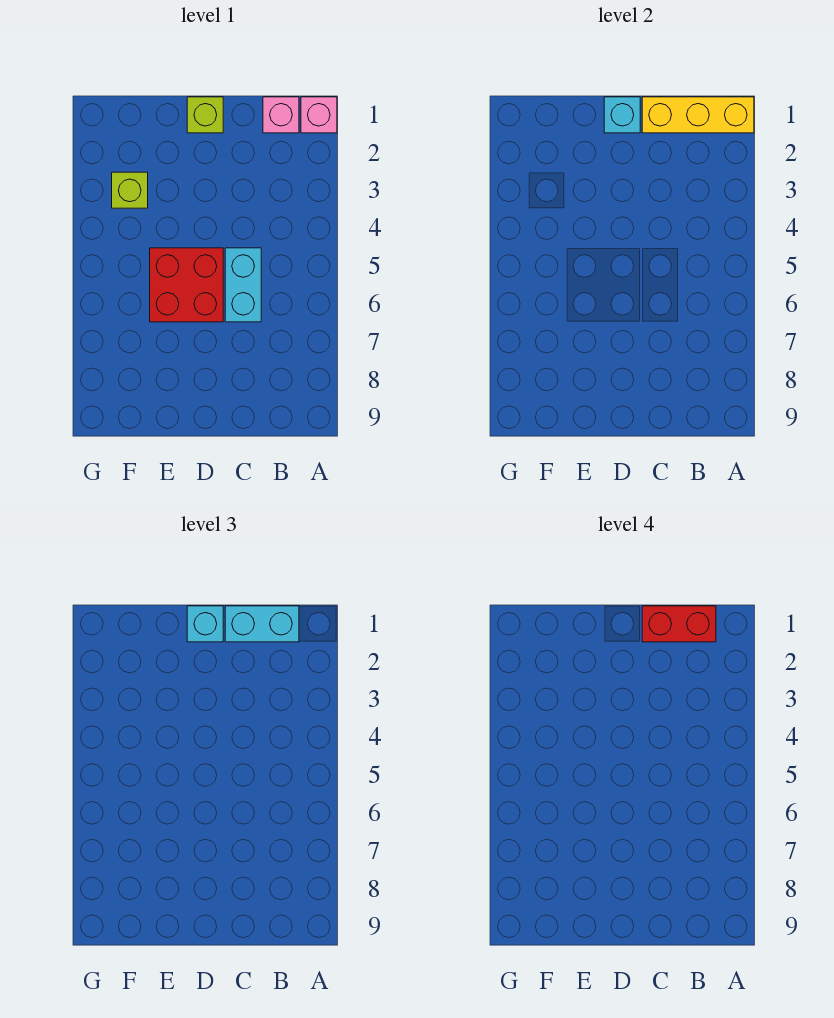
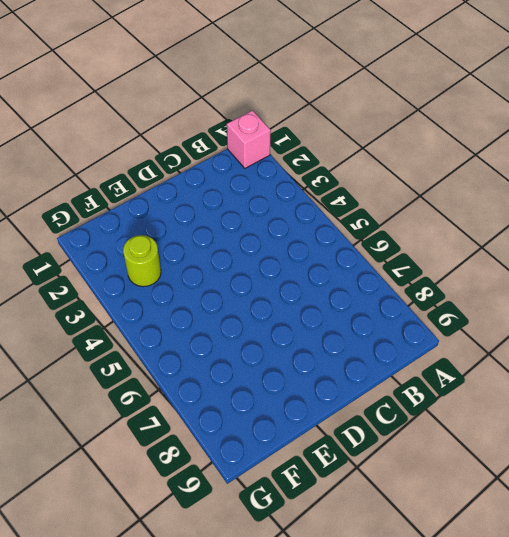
lime 1x1 round brick [123,235,161,287] -> lime 1x1 brick [112,172,148,208]
none -> pink 1x1 brick [263,97,299,133]
none -> cyan 1x2 brick [225,248,261,322]

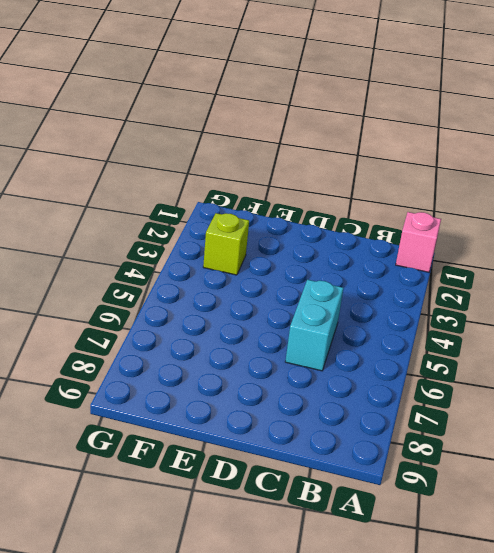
none -> pink 1x1 brick [263,97,299,133]
none -> lime 1x1 brick [187,97,223,133]

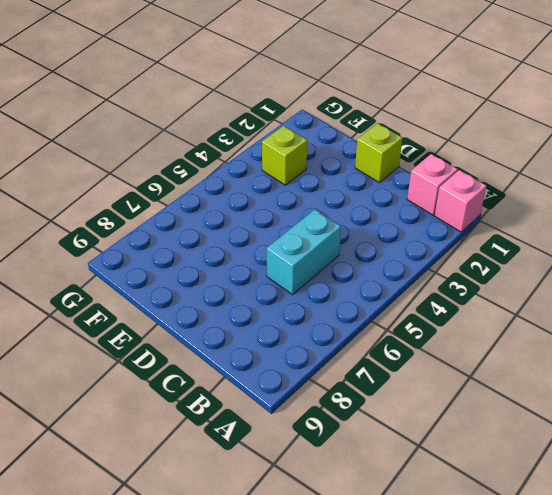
none -> red 2x2 brick [150,248,223,322]
none -> yellow 1x3 brick [642,97,754,133]

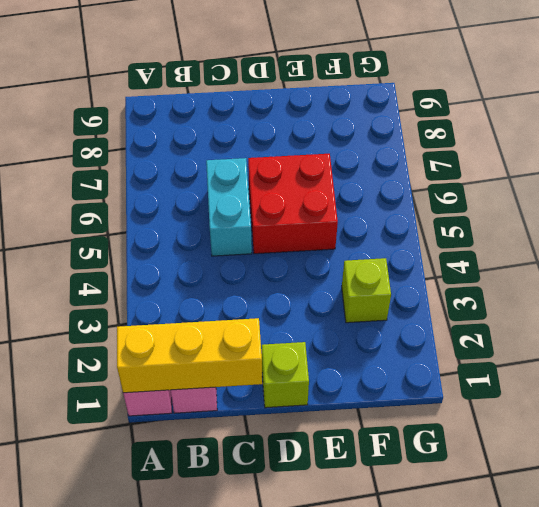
none -> cyan 1x1 brick [604,97,640,133]
none -> cyan 1x2 brick [225,606,299,642]

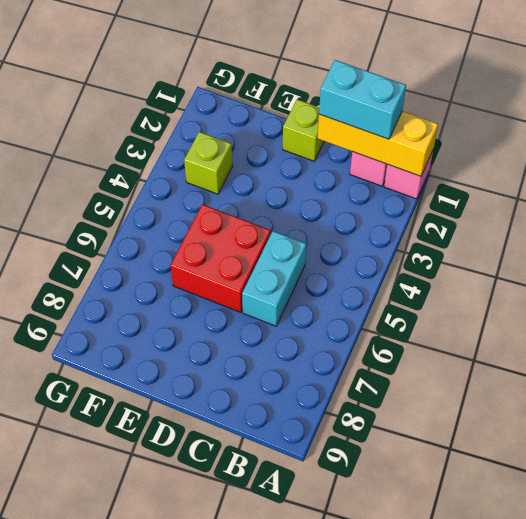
none -> cyan 1x1 brick [604,97,640,133]
none -> cyan 1x1 brick [187,606,223,642]

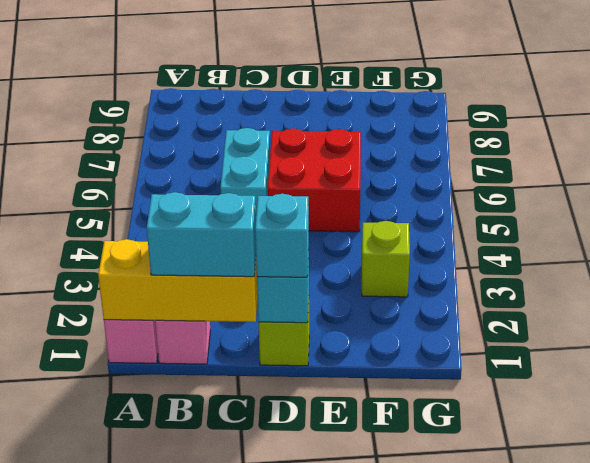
none -> red 1x2 brick [642,606,716,642]

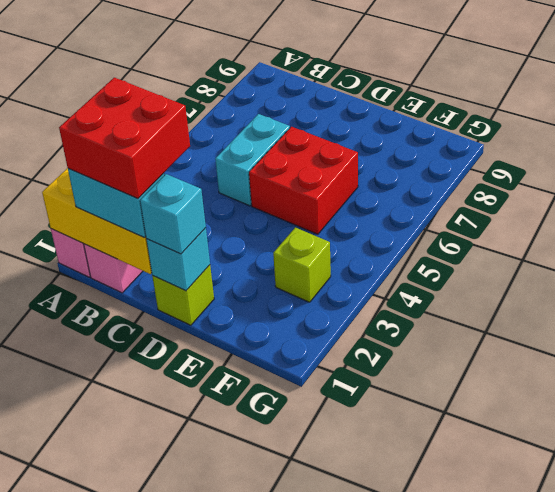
red 2x2 brick [59,78,190,198] -> red 1x2 brick [642,606,716,642]

